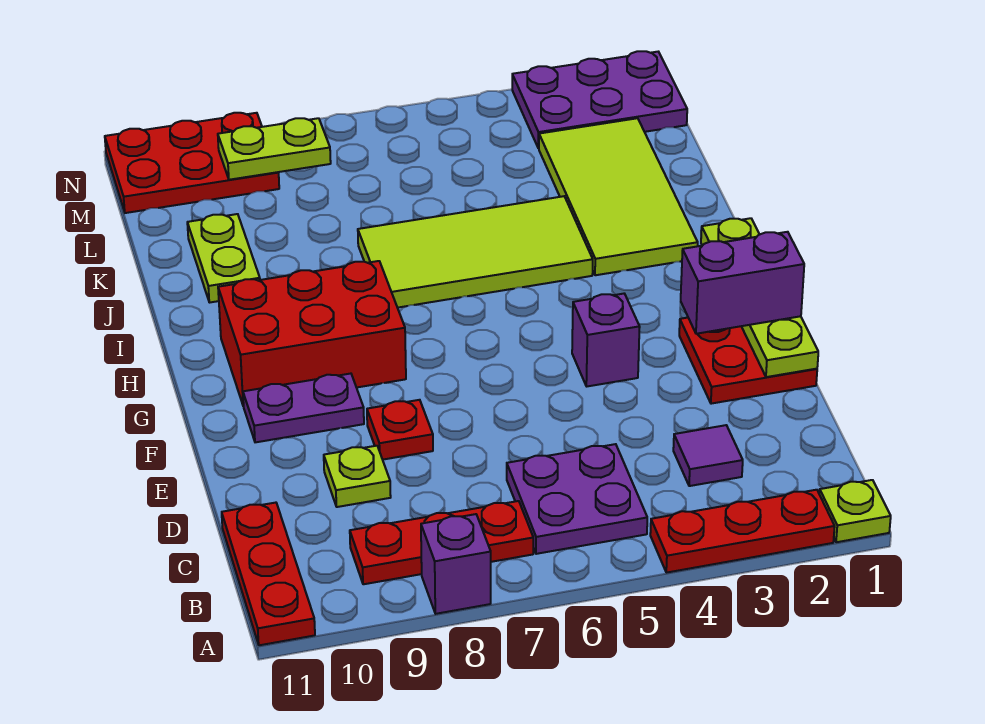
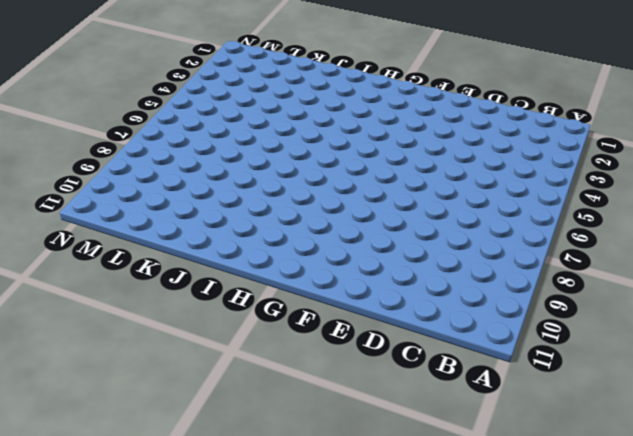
none -> lime 1x1 plate [819,480,891,542]
none -> red 1x3 plate [650,490,835,573]
none -> purple 1x1 brick [421,514,491,614]

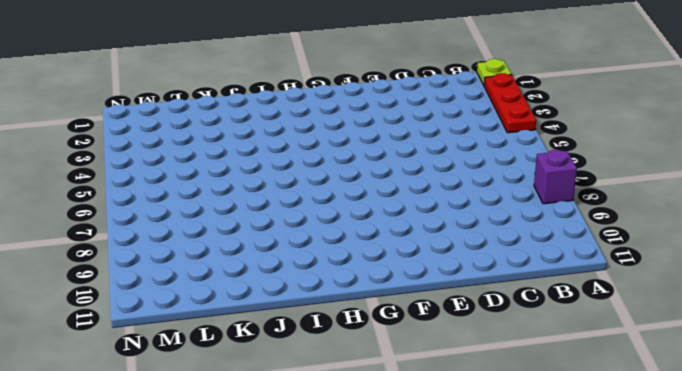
none -> red 1x3 plate [222,503,315,645]
none -> purple 2x2 plate [507,444,647,554]
none -> red 1x3 plate [350,501,533,584]

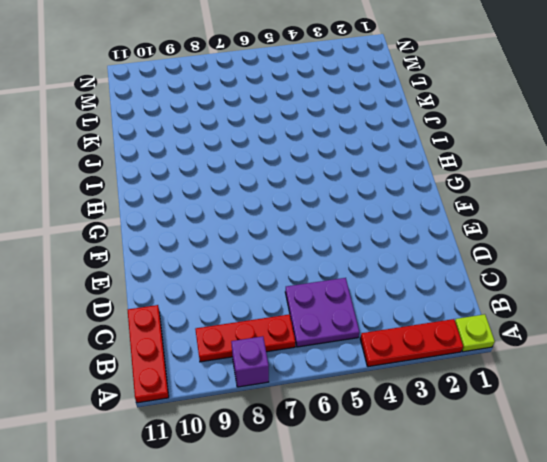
none -> purple 1x1 tile [673,425,743,486]
none -> lime 1x1 plate [324,446,391,507]
none -> red 2x2 plate [679,318,817,404]

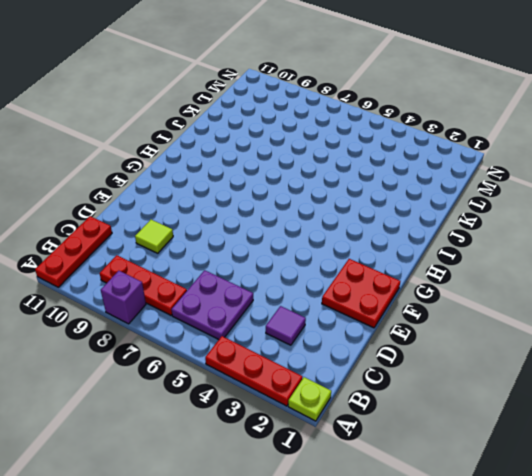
lime 1x1 tile [135,220,173,253] -> lime 1x1 plate [324,446,391,507]
none -> red 1x1 plate [367,400,433,460]
none -> purple 1x1 brick [572,294,640,386]
none -> purple 1x2 plate [243,374,364,442]

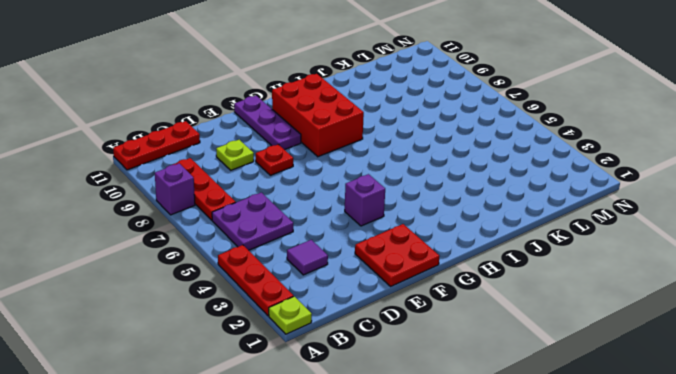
purple 1x3 plate [234,96,301,150] -> purple 1x2 plate [243,374,364,442]
none -> lime 2x4 tile [539,118,698,275]
none -> lime 2x4 tile [358,196,593,308]
none -> lime 1x2 plate [187,214,260,303]

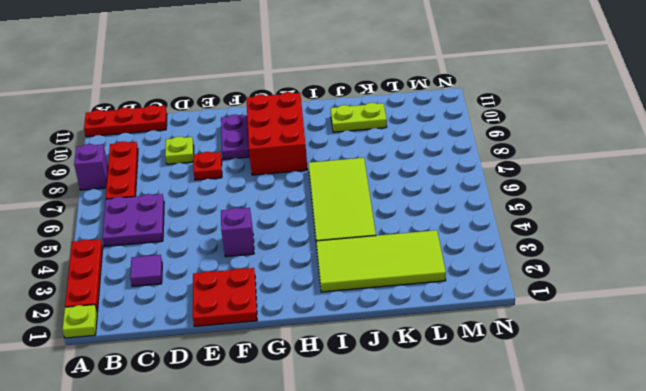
none -> purple 2x3 plate [512,51,687,148]
none -> red 2x3 plate [105,113,279,213]
none -> lime 1x4 plate [701,218,818,377]

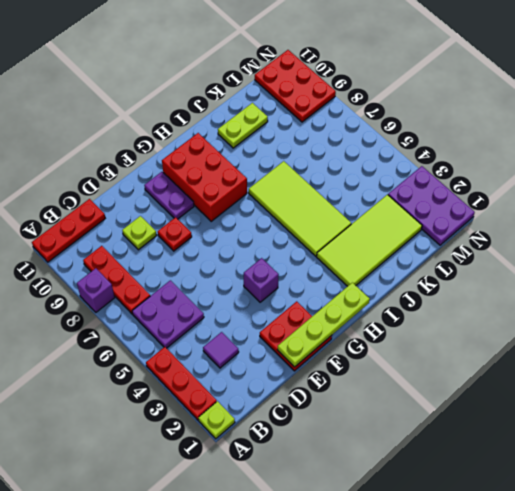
none -> lime 1x2 plate [218,118,331,180]
none -> purple 1x2 brick [681,232,804,334]

